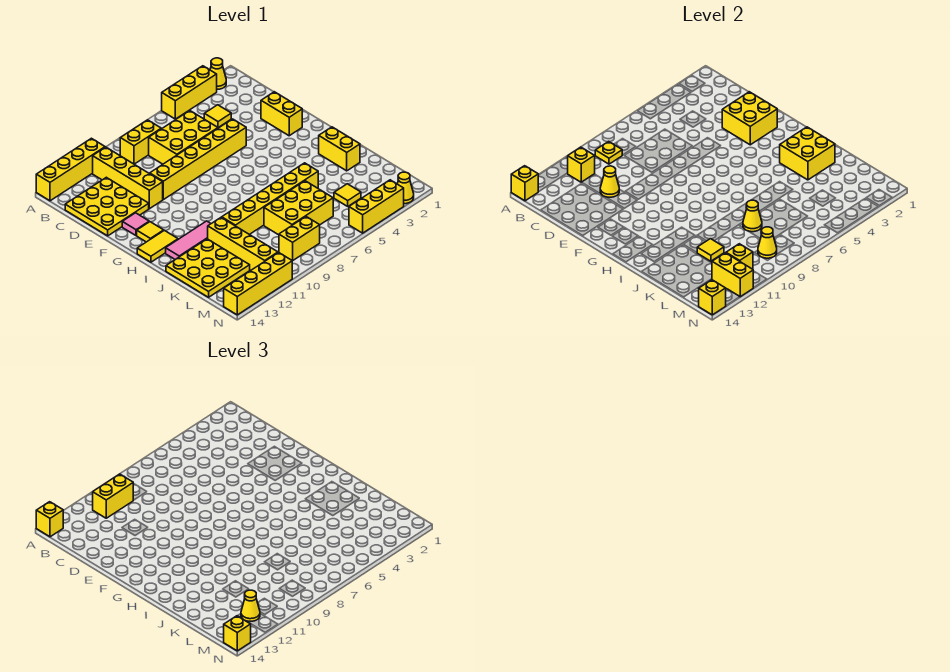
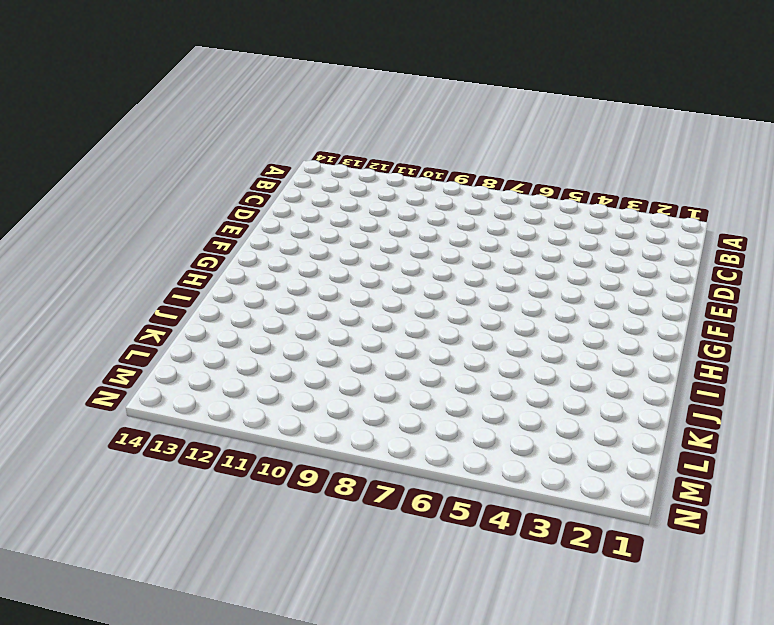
none -> yellow 1x1 cone [210,58,226,89]
none -> yellow 1x3 brick [162,66,217,119]
none -> yellow 1x4 brick [36,138,105,201]
none -> yellow 1x2 brick [120,120,161,164]

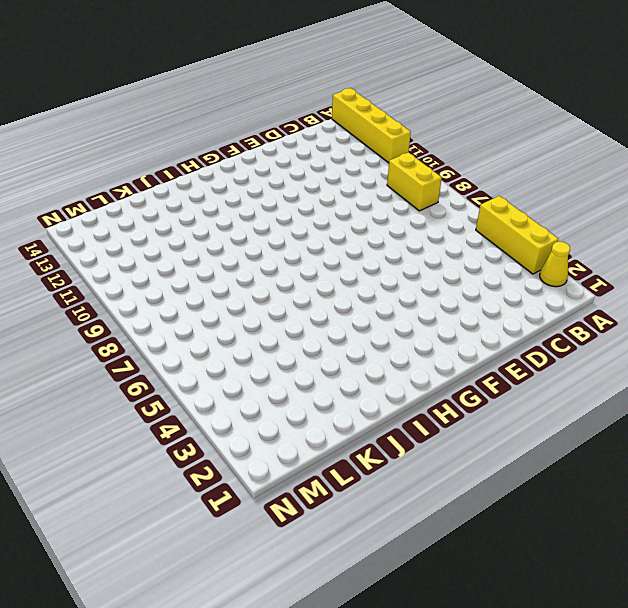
none -> yellow 1x4 brick [93,147,163,209]
none -> yellow 1x1 tile [204,105,231,128]
none -> yellow 2x3 brick [149,111,218,164]
none -> yellow 3x3 plate [65,177,149,236]

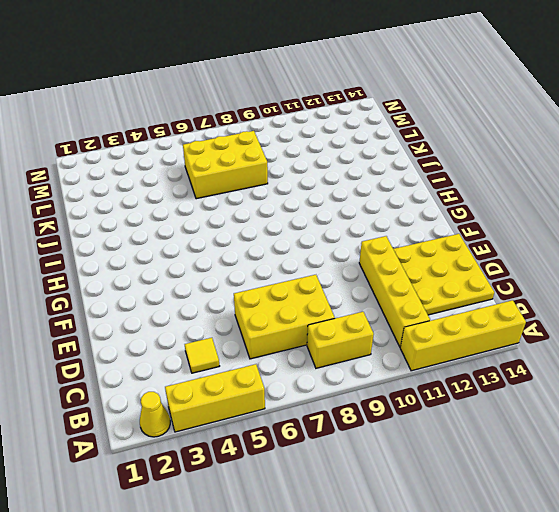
none -> yellow 1x2 brick [261,92,302,136]
none -> yellow 1x6 brick [150,119,246,200]
none -> pink 1x1 tile [122,213,149,236]
none -> yellow 1x1 tile [137,222,164,242]

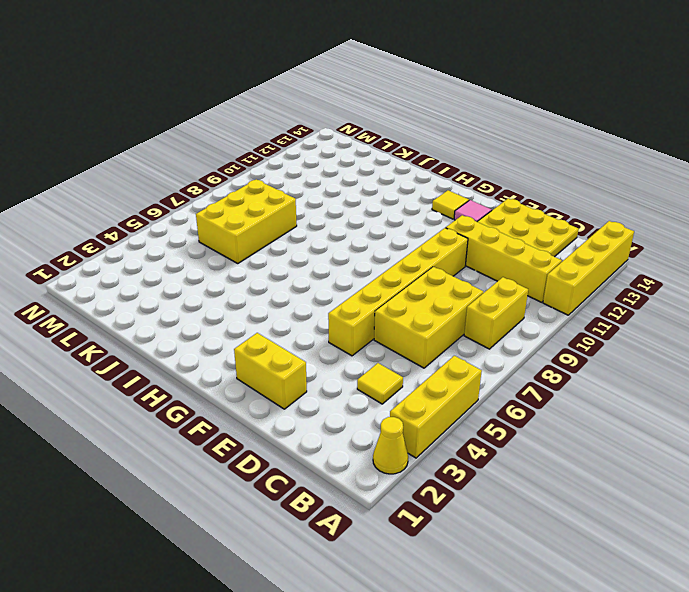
none -> yellow 1x2 tile [137,230,178,262]
none -> yellow 1x2 brick [319,127,360,171]
none -> pink 1x3 tile [166,221,211,259]
none -> yellow 1x6 brick [222,163,318,235]

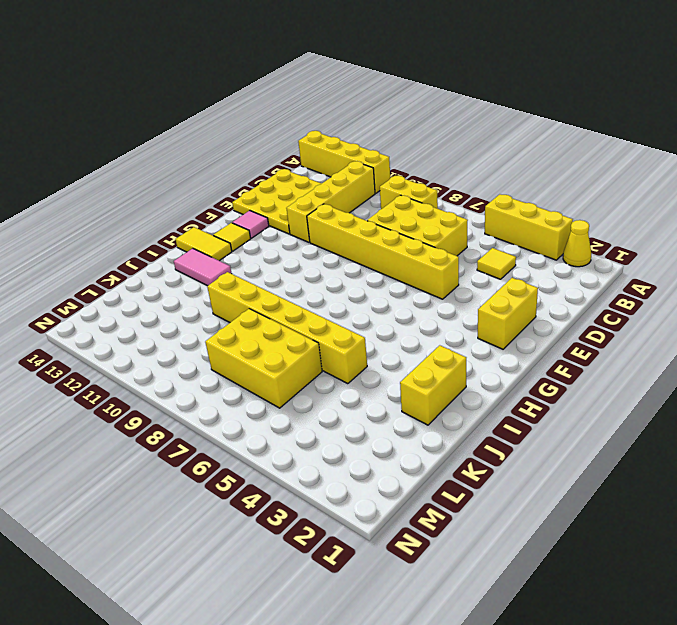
pink 1x2 tile [174,248,232,286] -> pink 1x3 tile [166,221,211,259]
none -> yellow 1x4 brick [208,217,278,271]
none -> yellow 3x3 plate [166,239,250,297]
none -> yellow 1x1 tile [334,184,361,206]
none -> yellow 1x2 brick [279,217,320,261]

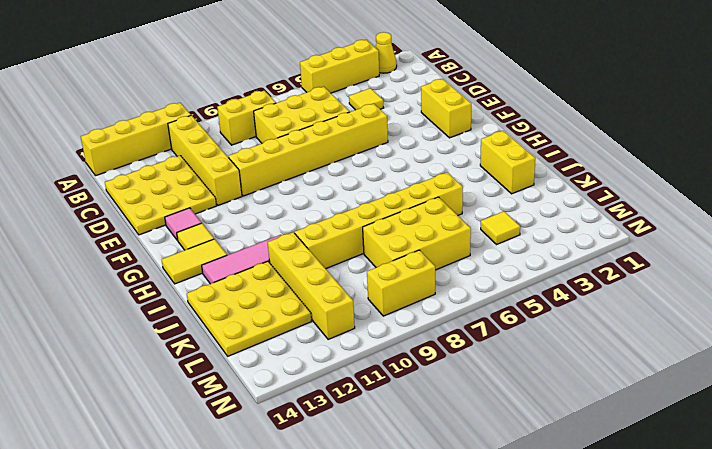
none -> yellow 1x1 cone [398,172,414,204]
none -> yellow 1x3 brick [349,180,404,233]
none -> yellow 1x4 brick [224,253,292,315]
none -> yellow 1x1 brick [511,166,538,201]

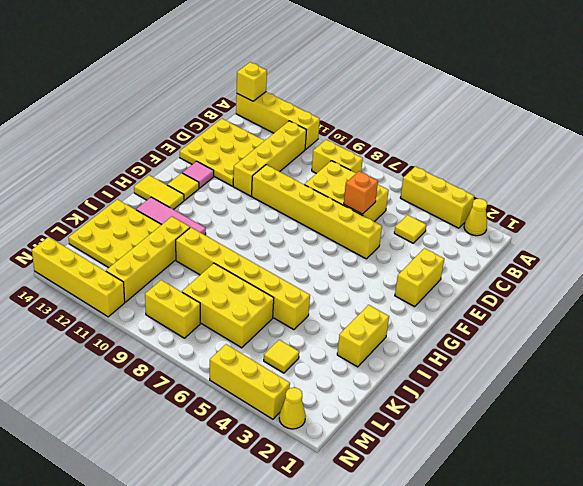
orange 1x1 brick [344,171,378,214] -> none
none -> yellow 1x1 plate [595,141,622,164]
none -> yellow 1x1 brick [568,147,595,182]
none -> yellow 1x1 cone [600,166,619,197]
none -> yellow 2x2 brick [722,92,777,145]

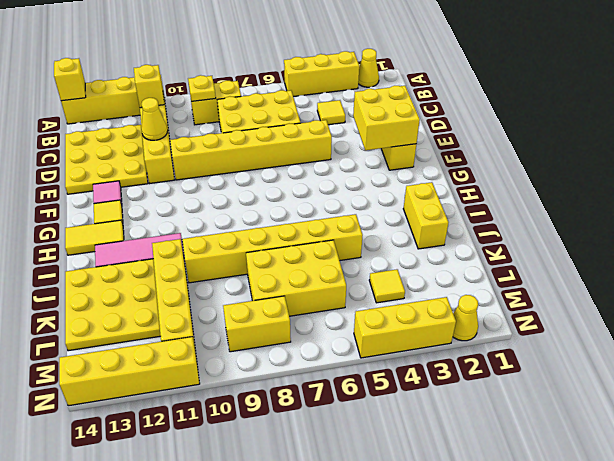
none -> yellow 2x2 brick [780,127,835,180]
none -> yellow 1x1 cone [743,200,762,232]
none -> yellow 1x1 tile [697,239,724,261]
none -> yellow 1x1 cone [758,227,777,258]

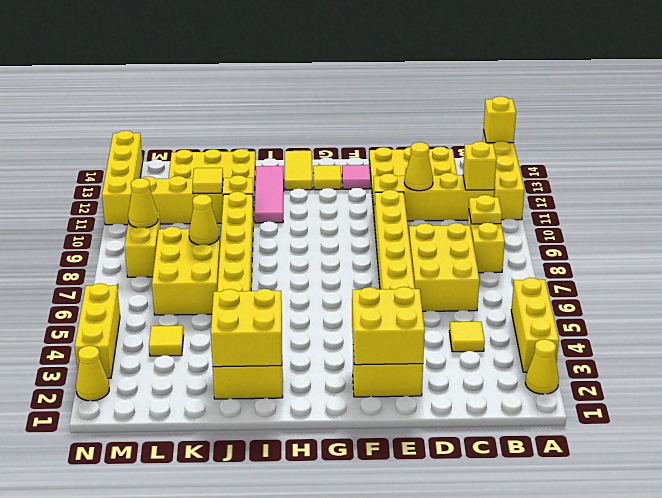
none -> yellow 1x1 brick [726,244,753,269]
none -> yellow 1x2 brick [712,253,753,297]
none -> yellow 1x1 brick [699,280,726,315]
none -> yellow 1x1 brick [36,502,63,537]

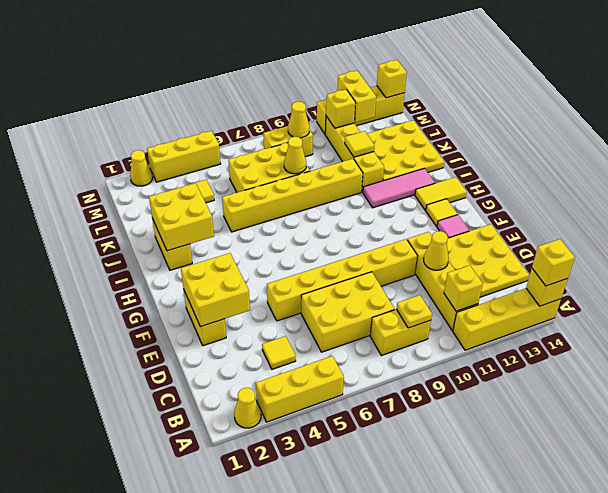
none -> yellow 1x2 brick [93,474,133,518]
none -> yellow 1x1 cone [241,590,260,621]
none -> yellow 1x1 brick [224,616,251,651]

